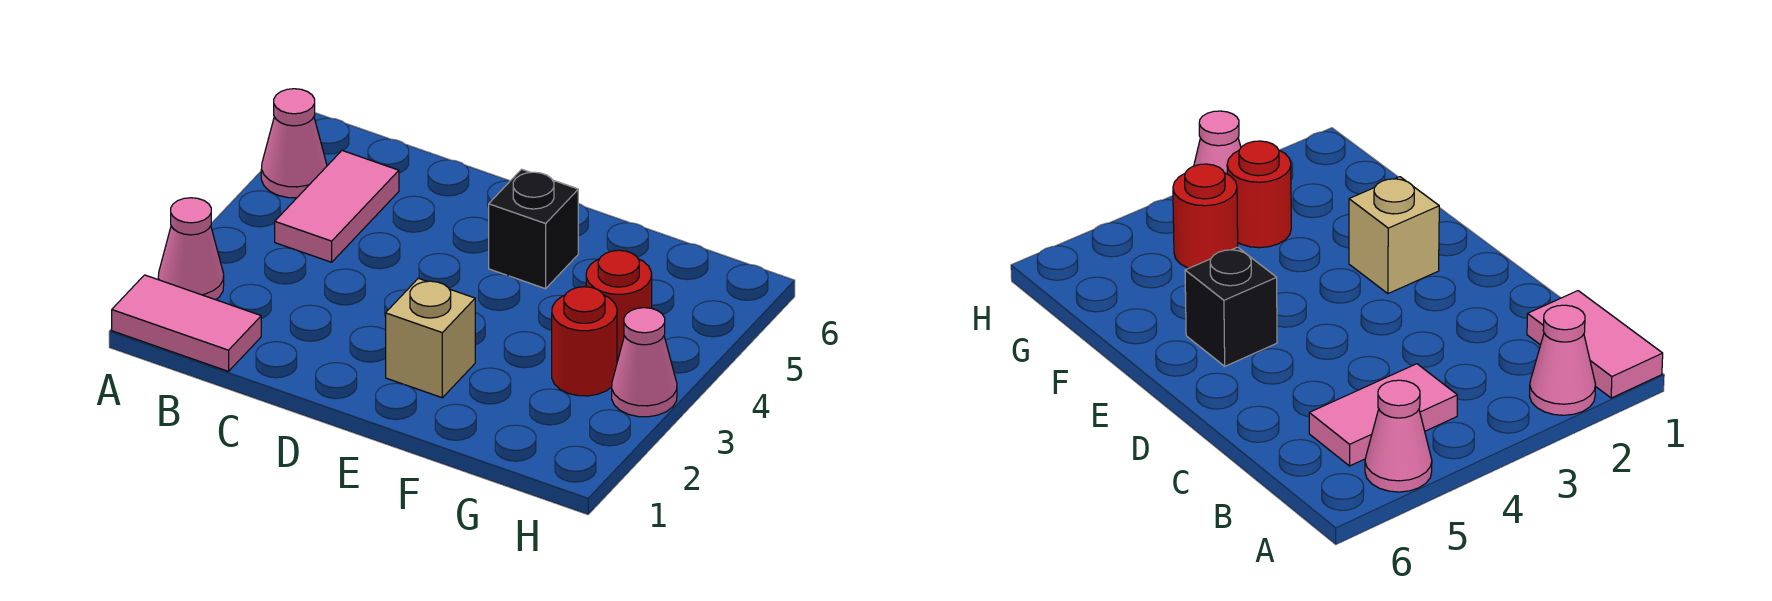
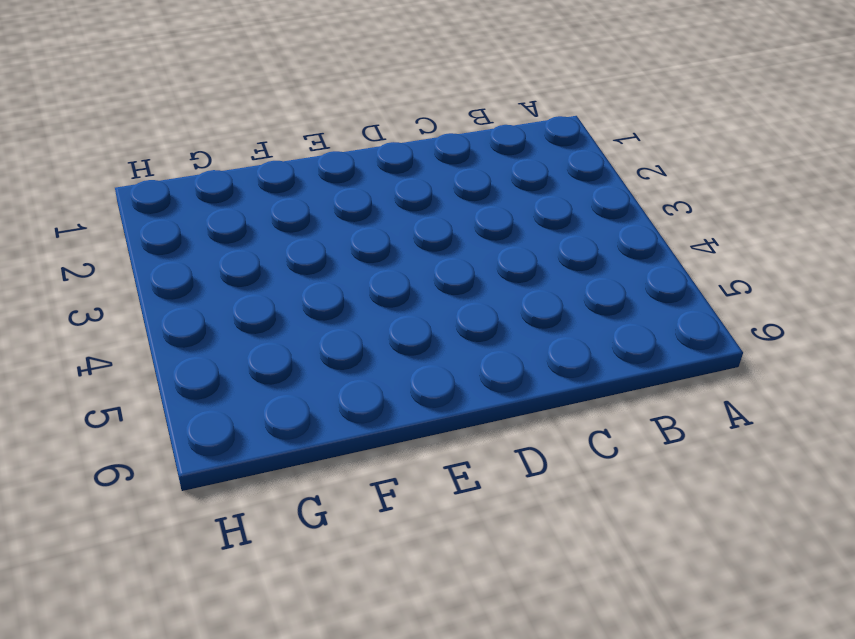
none -> pink 1x2 tile [112,275,261,371]
none -> pink 1x1 cone [158,198,224,300]

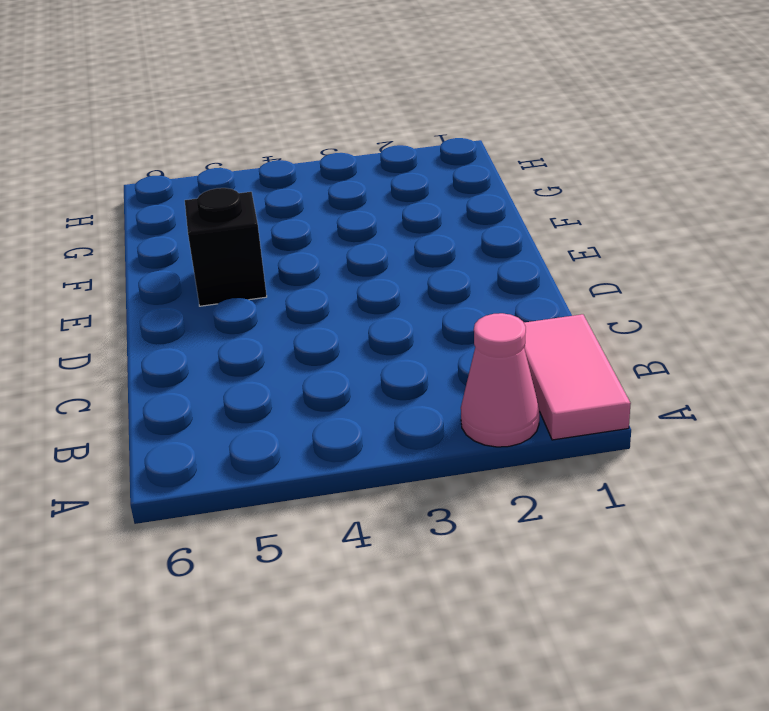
none -> pink 1x1 cone [261,89,327,198]
none -> pink 1x2 tile [275,151,399,262]

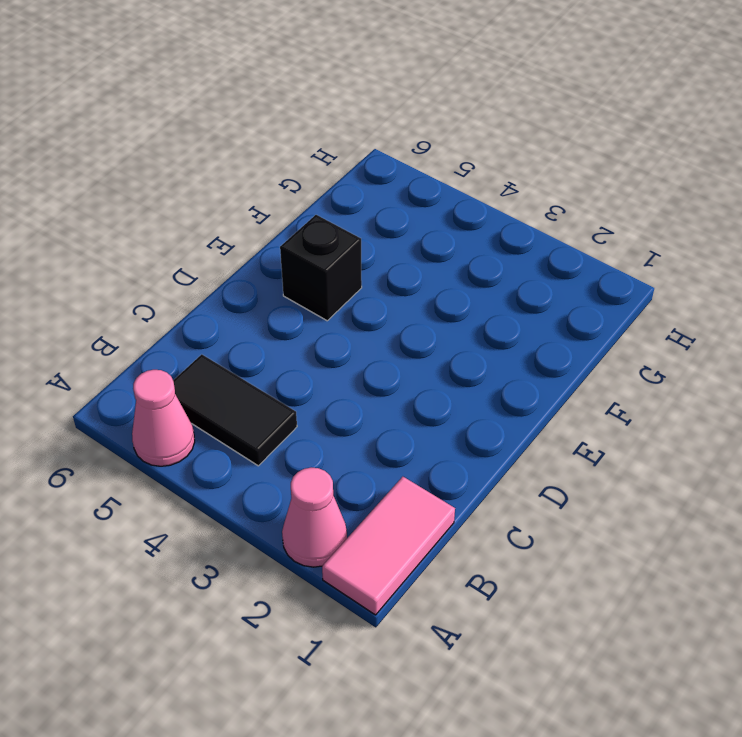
black 1x2 tile [173,354,297,466] -> pink 1x2 tile [275,151,399,262]
none -> tan 1x1 brick [386,278,475,398]
none -> red 1x1 round brick [552,287,617,396]

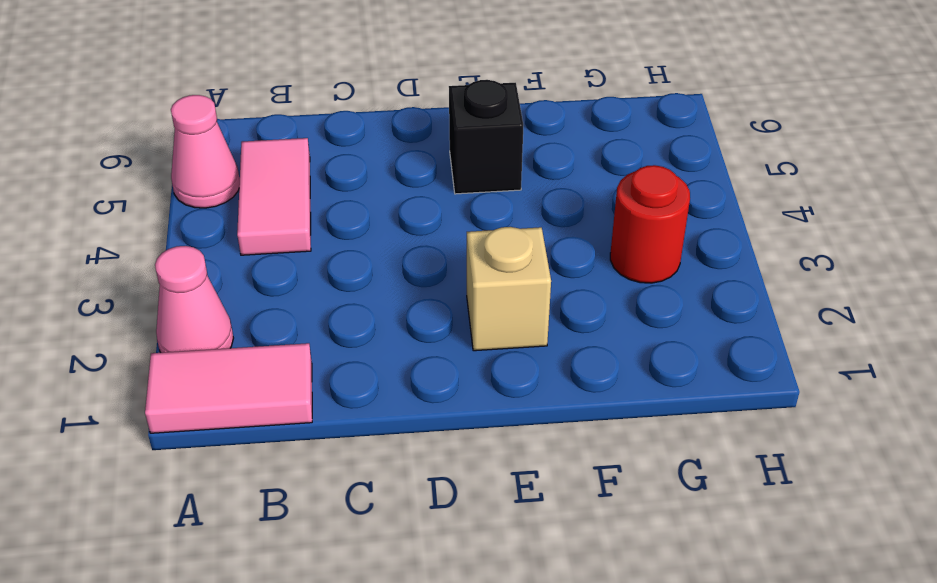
none -> red 1x1 round brick [586,250,652,359]
none -> pink 1x1 cone [612,308,677,417]

